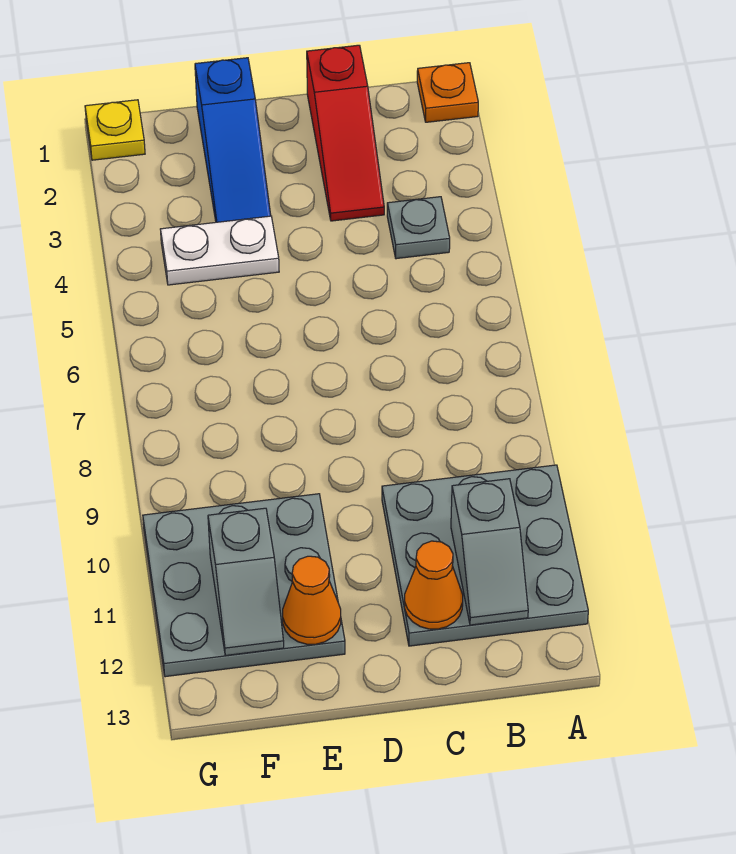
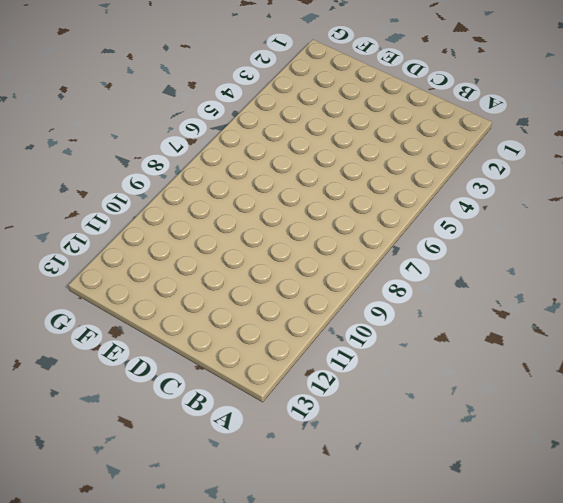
none -> orange 1x1 plate [417,63,478,122]
none -> grey 3x3 plate [382,465,588,646]
none -> grey 1x1 plate [387,197,450,259]

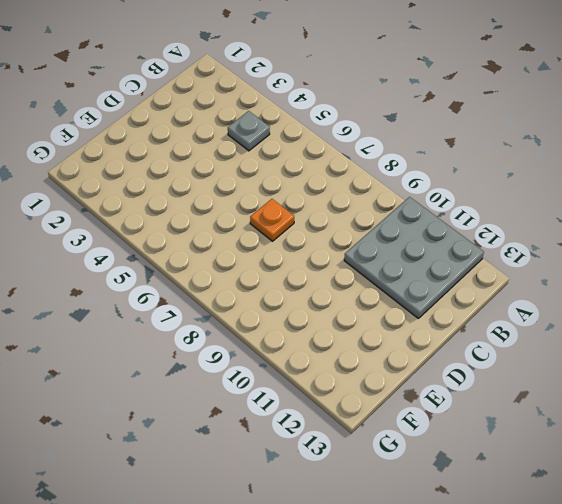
orange 1x1 plate [250,199,294,241] -> orange 1x1 plate moved to [417,63,478,122]
none -> red 1x3 slope [307,45,384,221]
none -> blue 1x3 slope [195,58,271,222]
none -> white 1x2 plate [160,216,279,285]

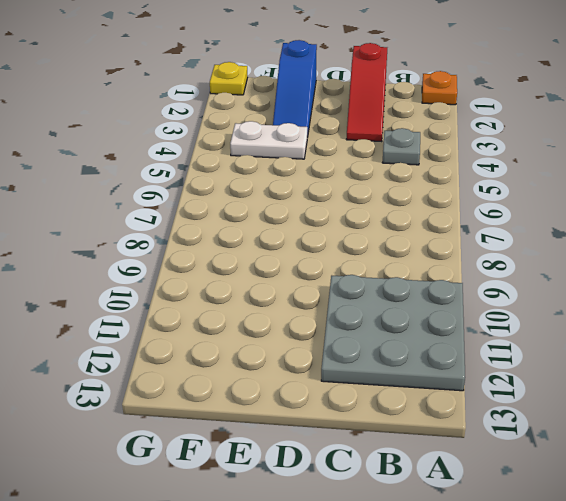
none -> grey 3x3 plate [143,494,345,677]
none -> grey 1x2 slope [451,479,528,625]
none -> orange 1x1 cone [405,541,463,629]

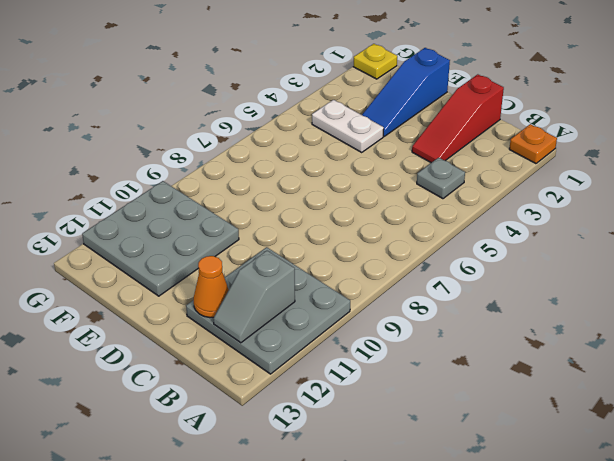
none -> orange 1x1 cone [283,556,341,644]
none -> grey 1x2 slope [208,508,284,655]

